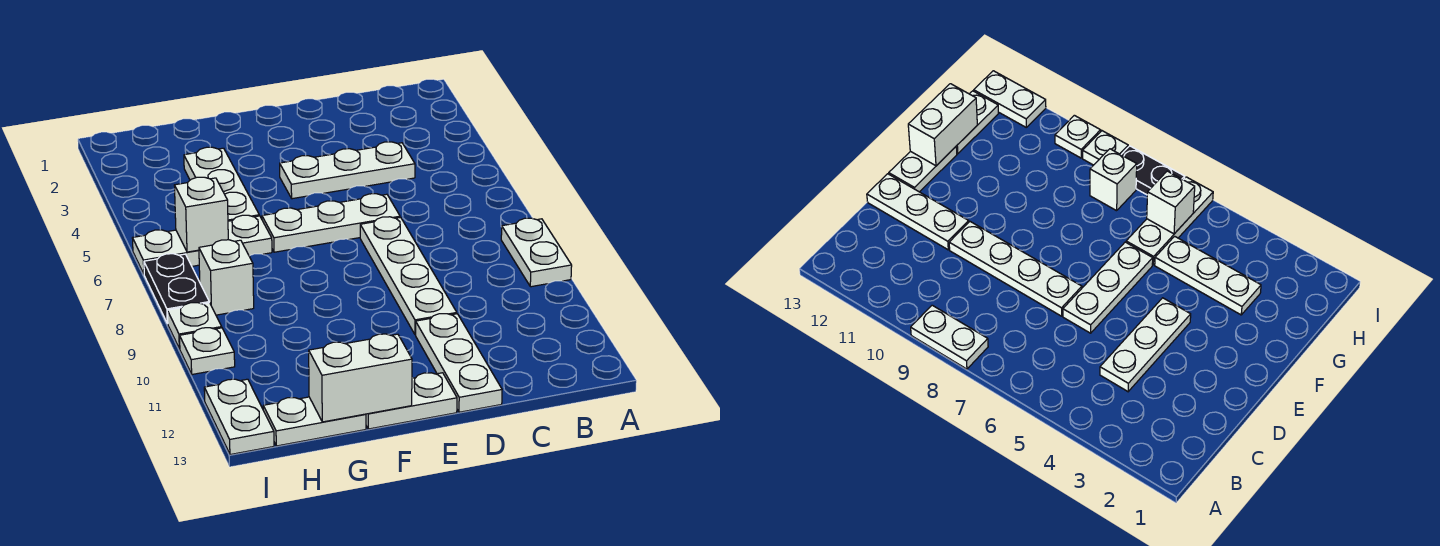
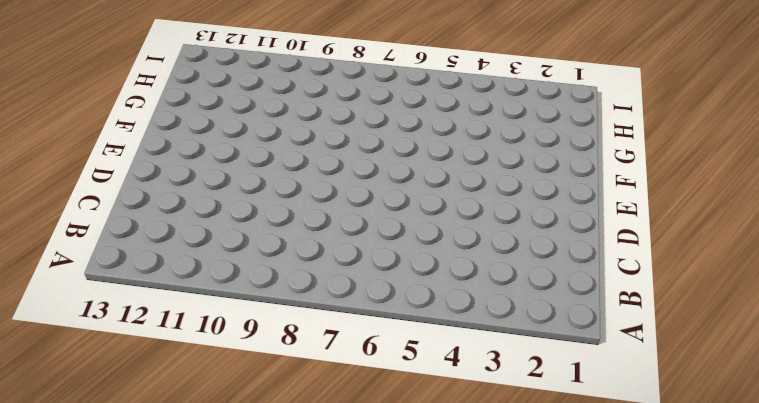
none -> white 1x2 plate [501,218,572,287]
none -> white 1x3 plate [280,142,415,199]
none -> white 1x3 plate [262,194,400,252]

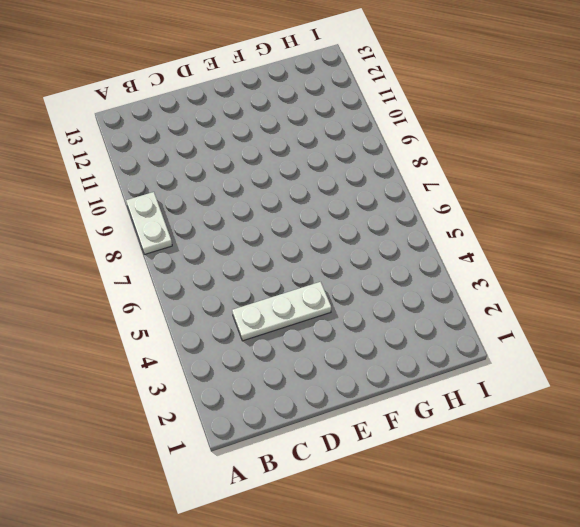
none -> white 1x3 plate [262,194,400,252]
none -> white 1x4 plate [360,217,457,335]
none -> white 1x3 plate [416,314,502,412]

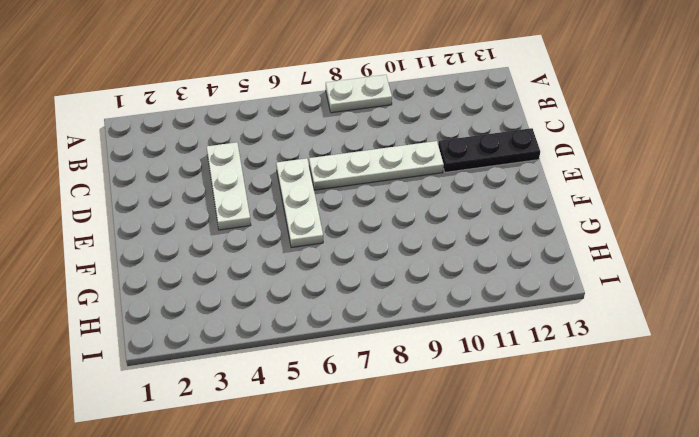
black 1x3 plate [438,128,540,172] -> white 1x3 plate [416,314,502,412]
none -> white 1x2 plate [366,373,457,429]
none -> white 1x3 plate [184,147,259,221]
none -> white 1x3 plate [132,215,272,274]

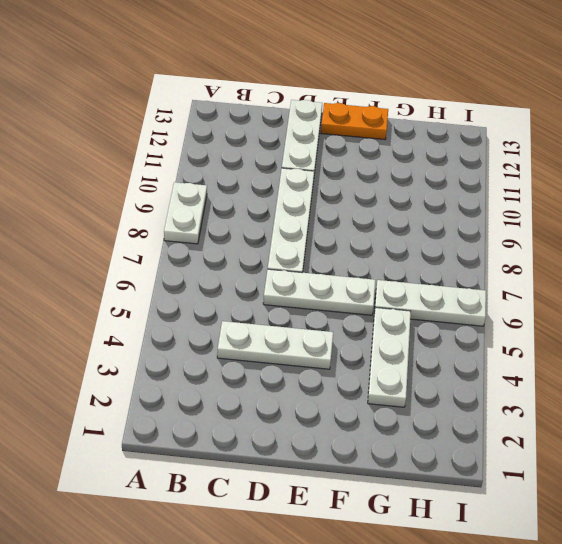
orange 1x2 plate [321,103,388,140] -> white 1x2 plate [366,373,457,429]
none -> white 1x2 plate [263,397,366,446]
none -> white 1x1 brick [199,240,254,315]
none -> black 1x2 plate [144,254,209,324]

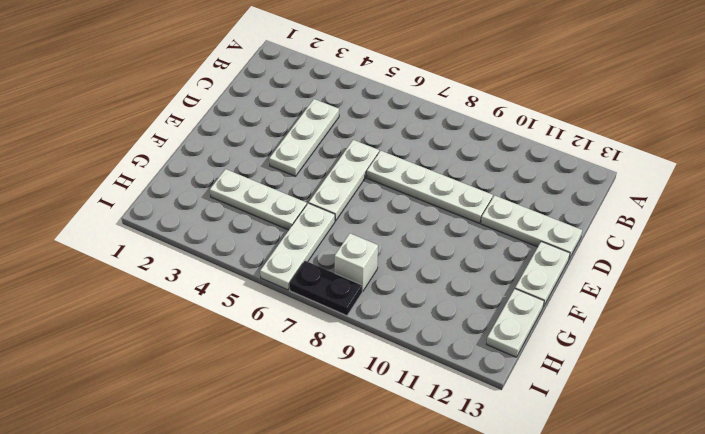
none -> white 1x2 plate [501,218,572,287]
none -> white 1x1 plate [167,303,222,349]
none -> white 1x1 plate [180,328,235,374]

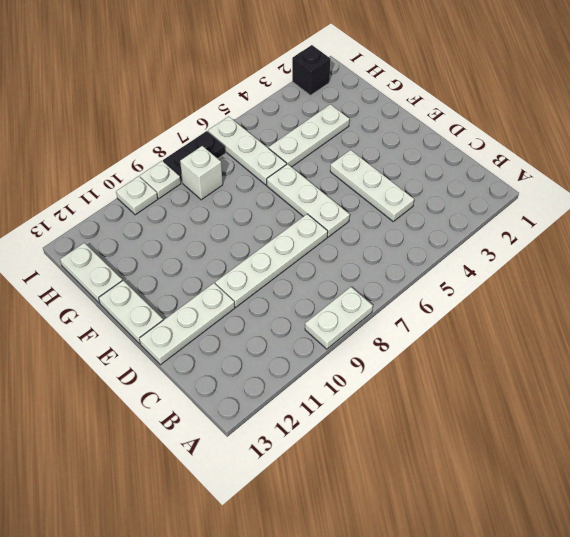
black 1x1 brick [292,45,330,95] -> none
none -> white 1x2 plate [204,379,274,455]
none -> white 1x2 brick [309,334,412,422]
none -> white 1x1 brick [174,177,228,252]

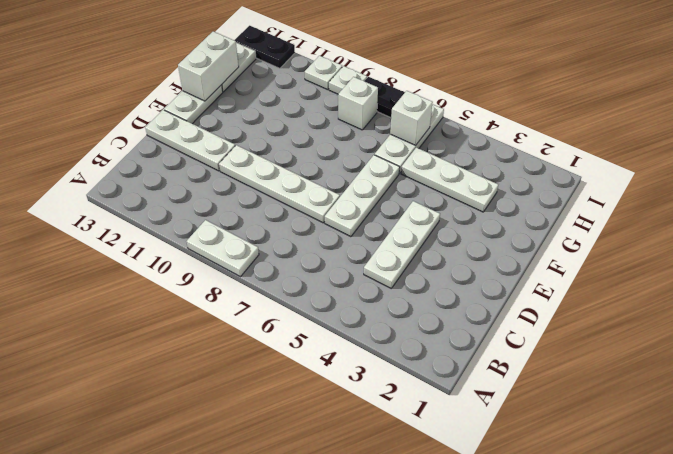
black 1x2 plate [234,26,295,68] -> white 1x2 plate [204,379,274,455]

